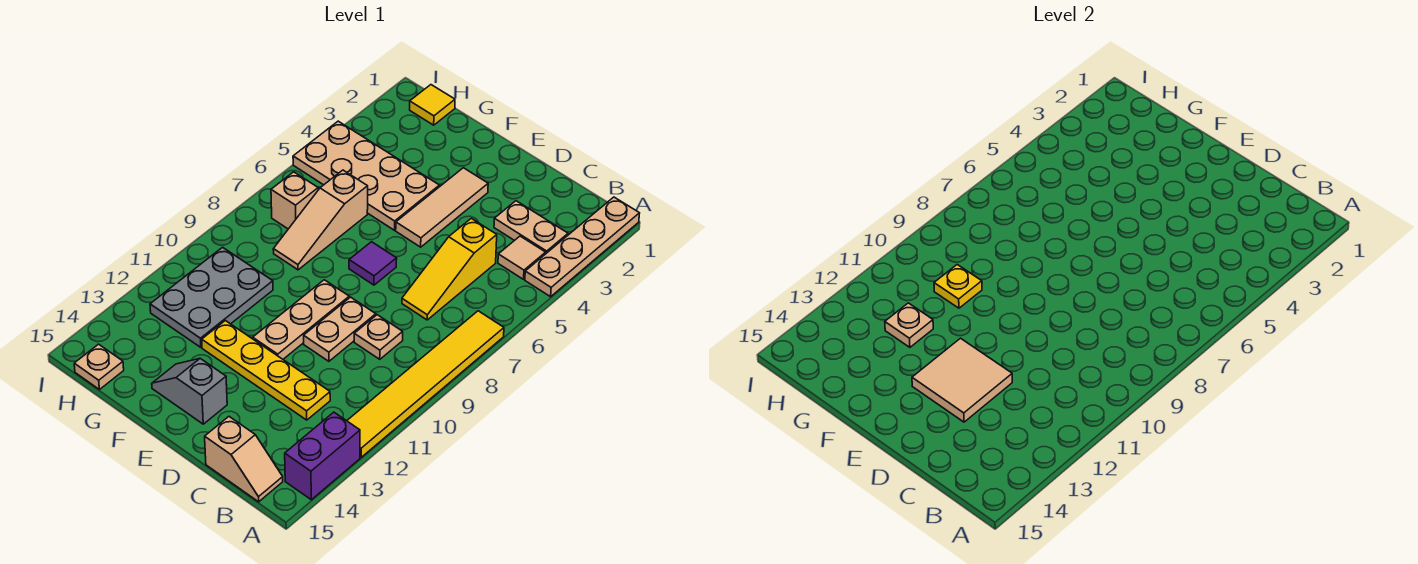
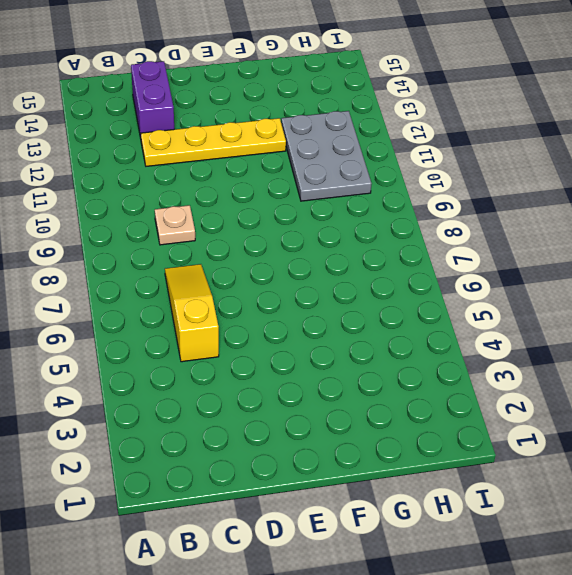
purple 1x2 brick [131,61,174,138] -> purple 1x2 brick moved to [285,412,360,500]
none -> tan 1x4 plate [525,197,640,297]
none -> yellow 1x6 tile [347,311,504,457]
none -> tan 1x2 plate [494,201,568,253]

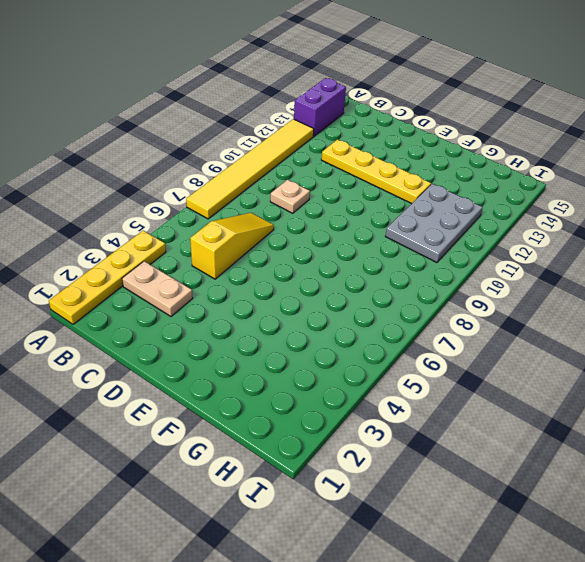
yellow 1x4 plate [49,231,166,324] -> tan 1x4 plate [525,197,640,297]
none -> tan 1x1 tile [498,236,546,279]
none -> tan 1x2 slope [205,417,283,502]
none -> tan 1x2 plate [304,297,376,361]

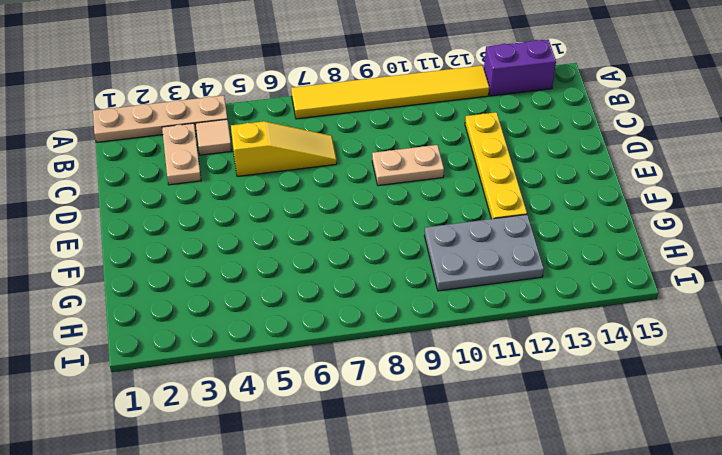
none -> tan 1x2 slope [205,417,283,502]
none -> tan 1x1 plate [354,315,403,359]
none -> tan 1x3 tile [396,168,488,247]

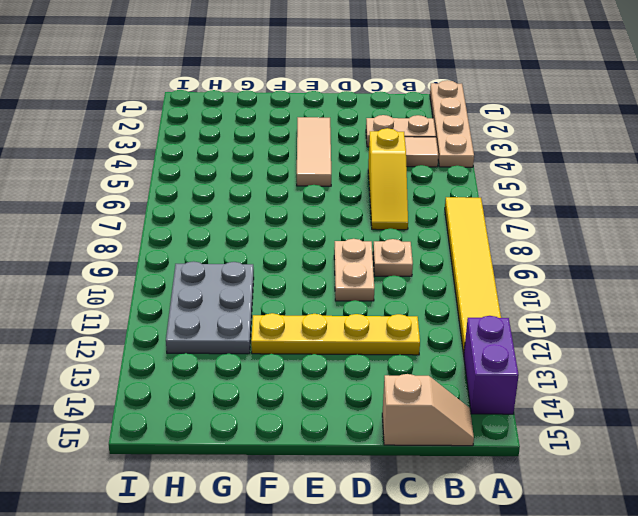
none -> purple 1x1 tile [349,242,397,285]
none -> tan 1x3 plate [253,280,349,359]
none -> grey 1x2 slope [152,358,227,424]

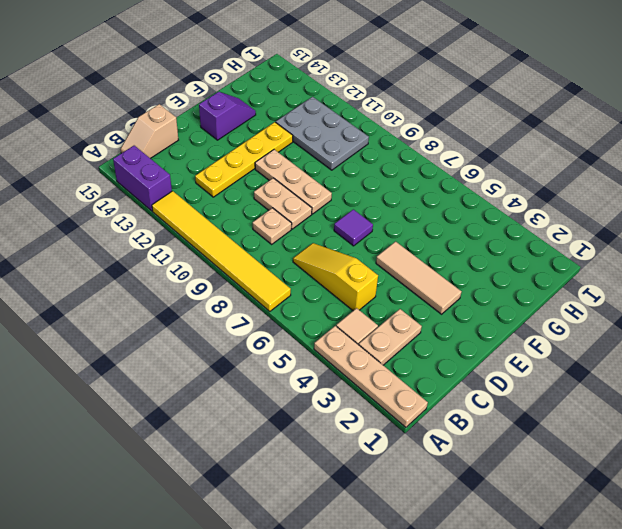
purple 1x2 slope [199,92,256,140] -> grey 1x2 slope [152,358,227,424]
none -> tan 2x4 plate [293,121,439,230]
none -> tan 1x3 slope [273,170,368,270]
none -> yellow 1x1 tile [410,85,455,125]

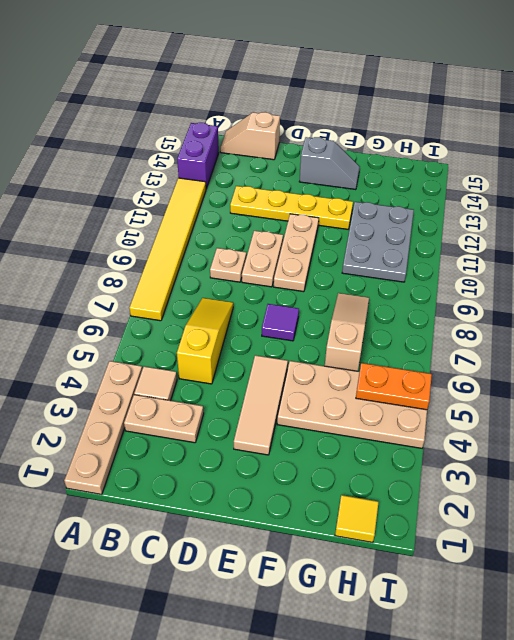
orange 1x2 plate [356,363,432,410] -> none
none -> tan 1x1 brick [271,172,318,229]
none -> tan 1x1 plate [74,344,124,389]
none -> tan 2x2 tile [912,338,1012,422]

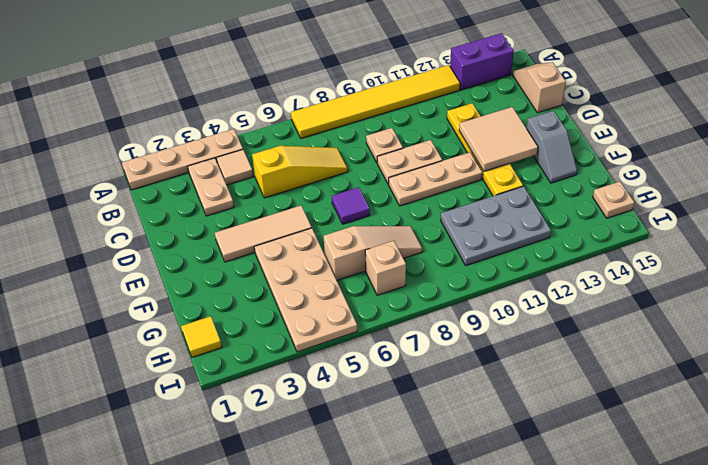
none -> yellow 1x1 plate [934,265,982,308]
none -> tan 1x1 plate [885,303,933,347]

